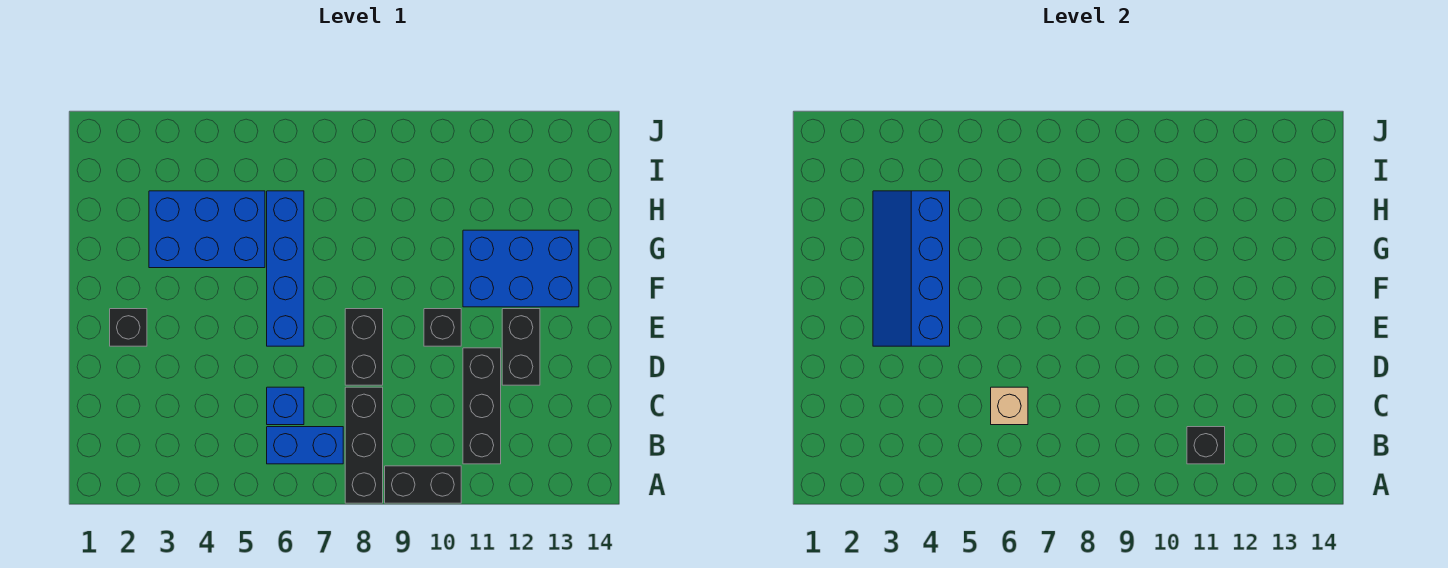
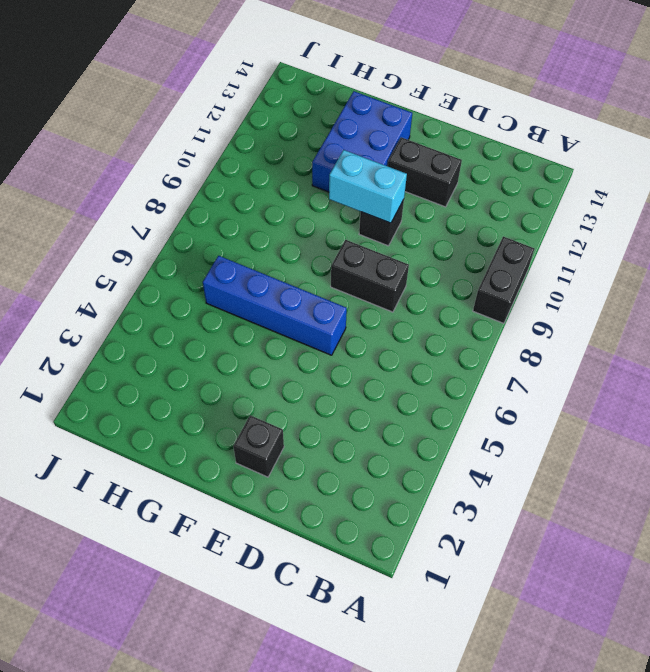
cyan 1x2 brick [329,150,407,223] -> none
none -> black 1x3 brick [345,387,383,503]
none -> blue 1x2 brick [267,427,343,464]
none -> black 1x3 brick [463,348,501,464]

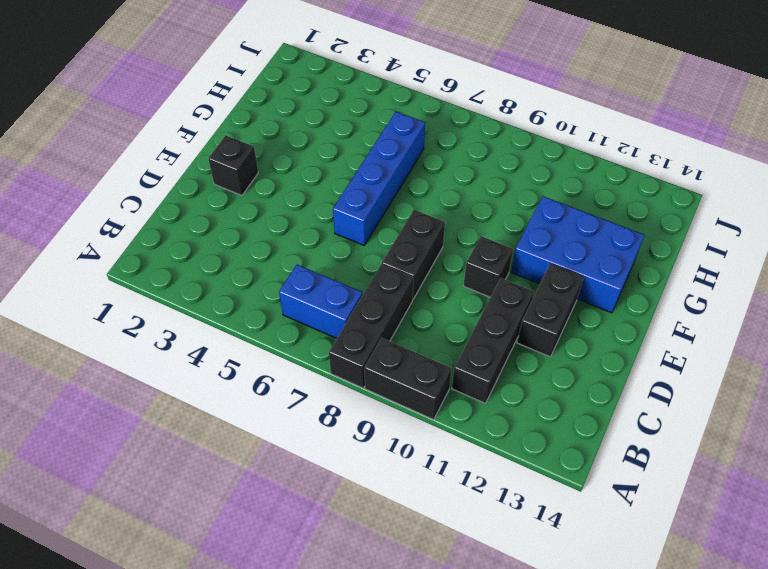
none -> blue 1x1 brick [267,387,304,425]
none -> blue 2x3 brick [149,191,265,268]
none -> black 1x1 brick [1187,427,1225,464]

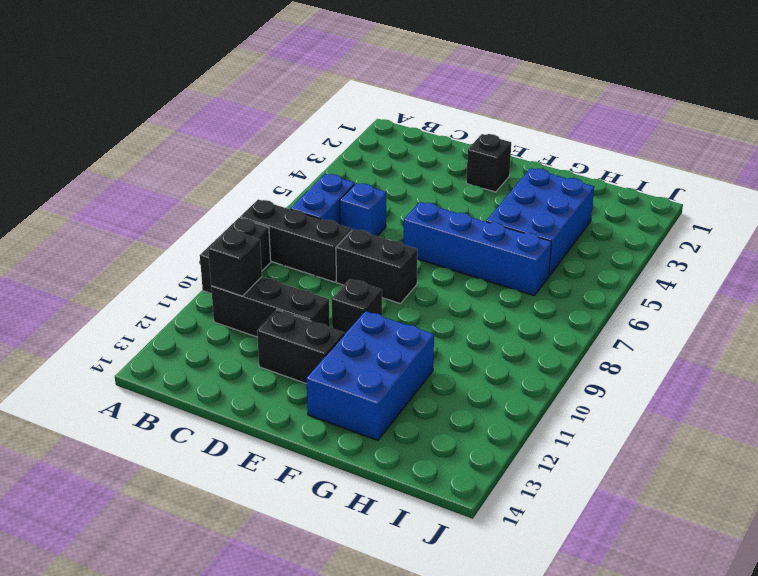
none -> tan 1x1 brick [991,387,1028,425]
none -> blue 2x4 slope [873,191,950,346]

